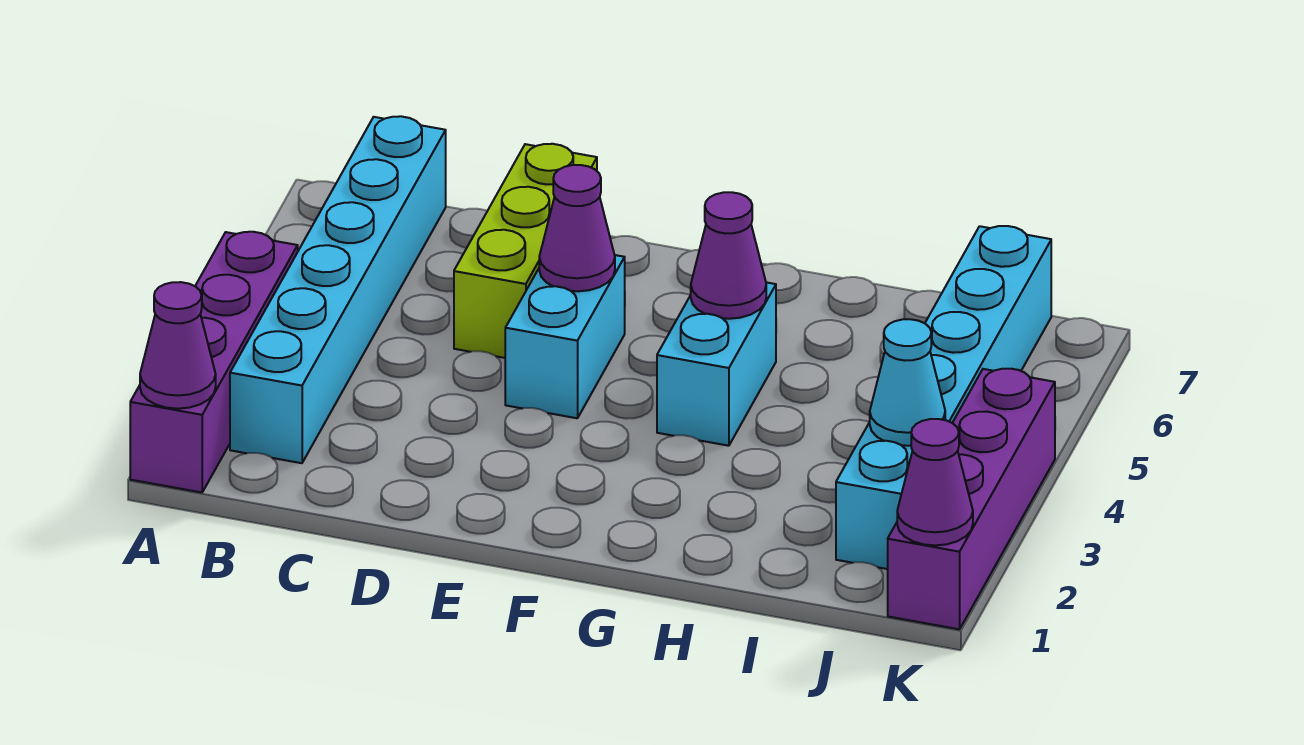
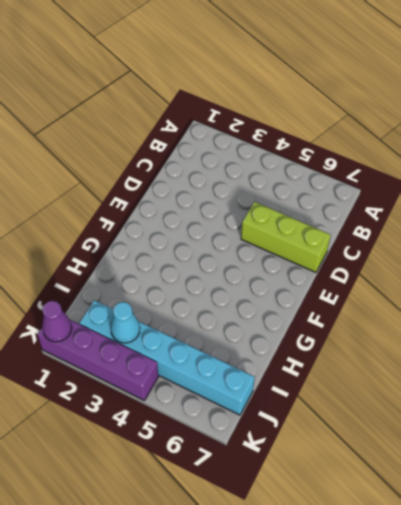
none -> purple 1x4 brick [130,232,298,492]
none -> cyan 1x6 brick [230,116,446,463]
none -> cyan 1x2 brick [505,255,625,418]

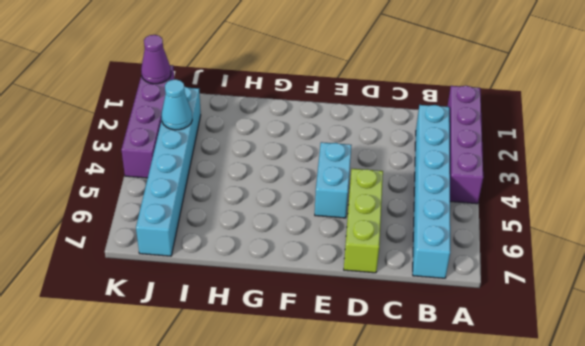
none -> cyan 1x2 brick [657,282,776,446]
none -> purple 1x1 cone [140,282,216,409]
none -> purple 1x1 cone [539,165,615,291]

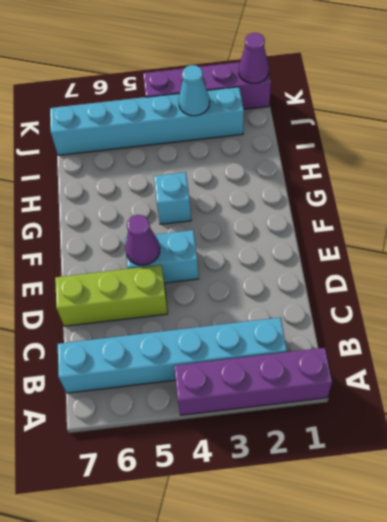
cyan 1x1 brick [154,172,191,224] -> cyan 1x2 brick [657,282,776,446]
none -> purple 1x1 cone [140,282,216,409]
none -> purple 1x1 cone [691,192,766,319]

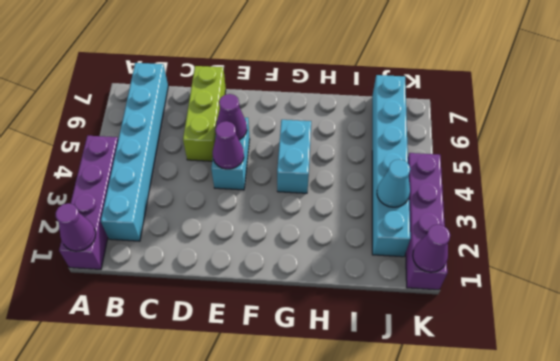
purple 1x1 cone [213,121,244,169] -> purple 1x1 cone moved to [691,192,766,319]

